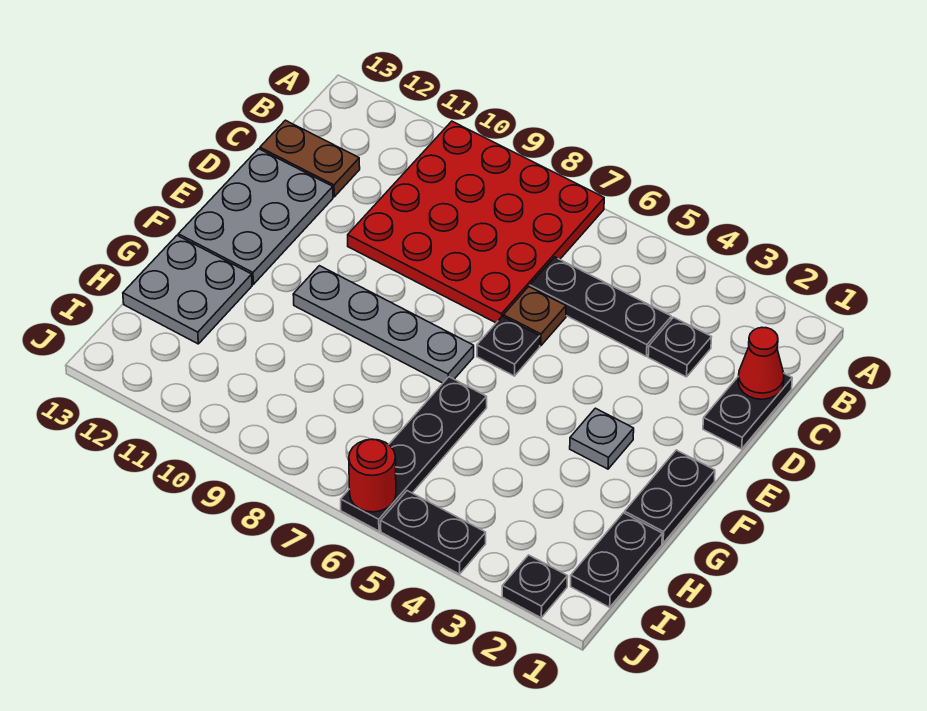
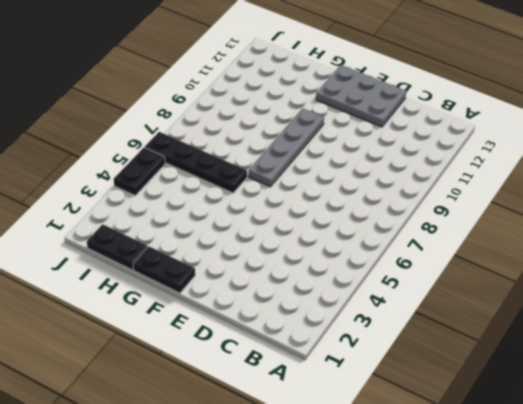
none -> red 4x4 plate [348,121,604,323]
none -> black 1x2 plate [703,374,792,449]
none -> black 1x1 plate [648,317,712,377]

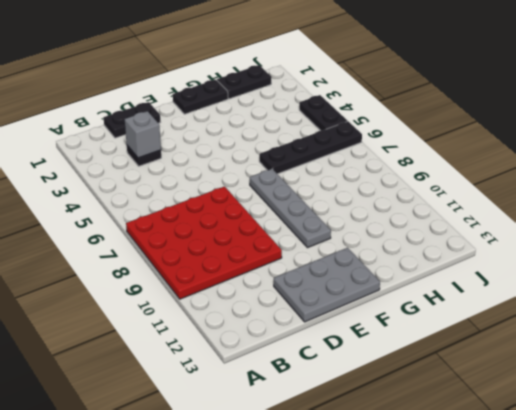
grey 1x1 brick [125,111,161,158] -> none
none -> black 1x3 plate [530,257,671,356]
none -> brown 1x2 plate [260,120,360,197]
none -> brown 1x1 plate [503,287,566,346]

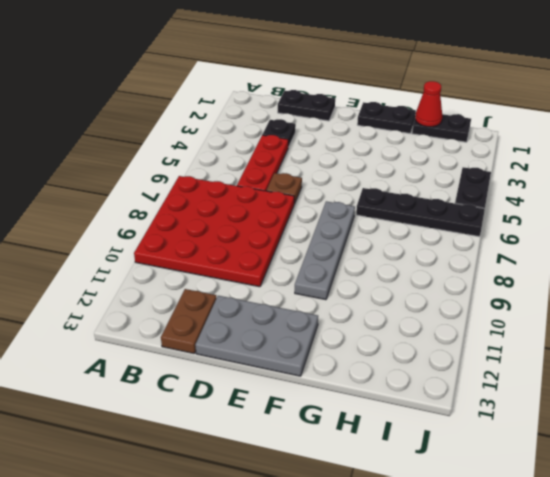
red 1x3 plate [237,135,288,191] -> black 1x3 plate [530,257,671,356]
red 1x1 cone [415,81,442,127] -> red 1x1 cone moved to [738,327,784,399]
none -> black 1x1 plate [477,316,540,376]
none -> grey 1x1 plate [570,408,634,469]
none -> grey 2x2 plate [123,235,252,344]

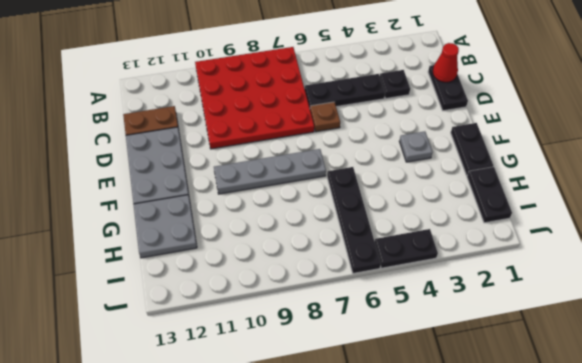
none -> black 1x1 plate [477,316,540,376]
none -> black 1x1 plate [502,555,568,618]
none -> red 1x1 round brick [349,439,396,512]

